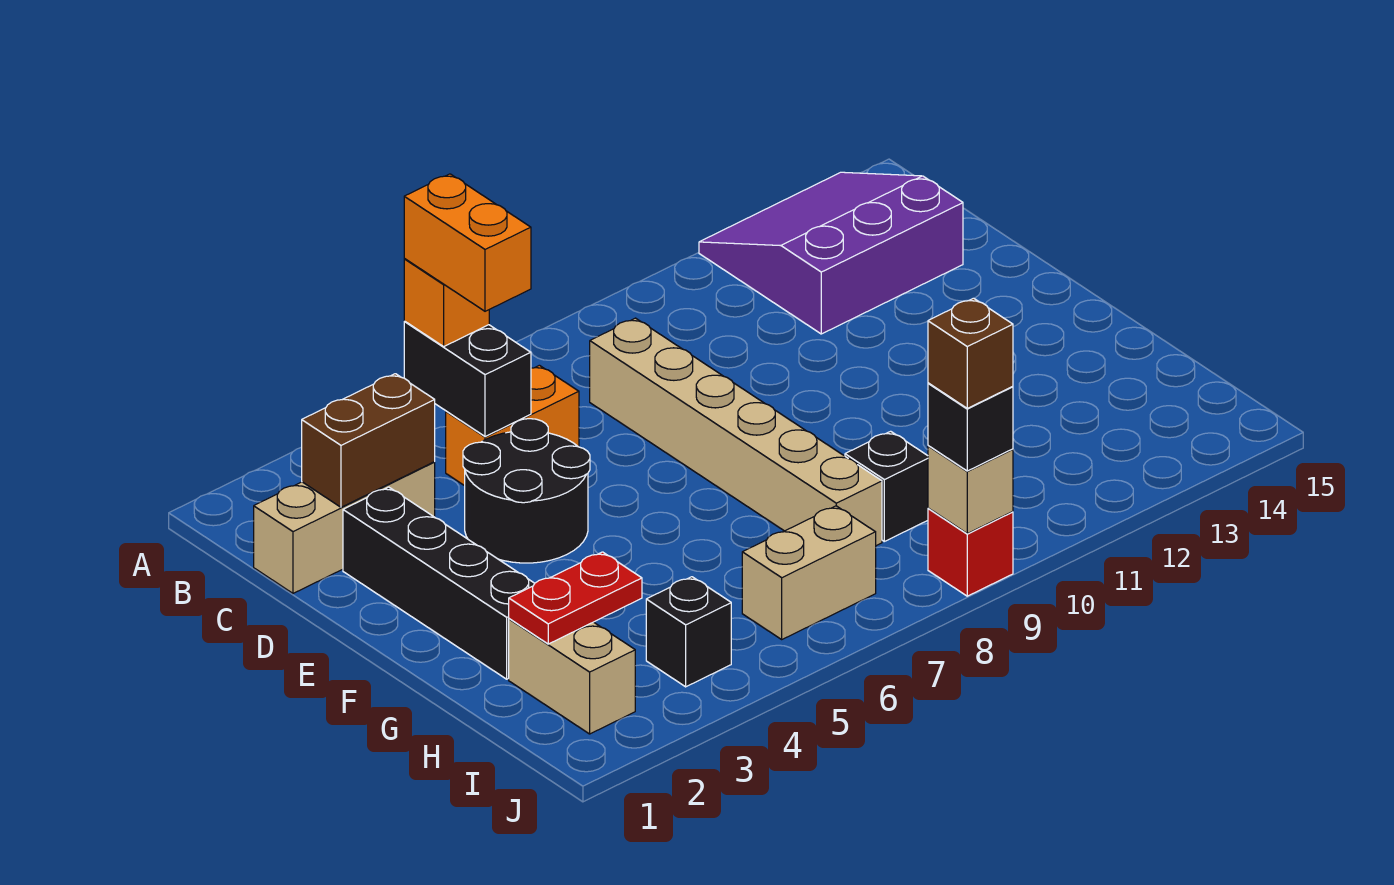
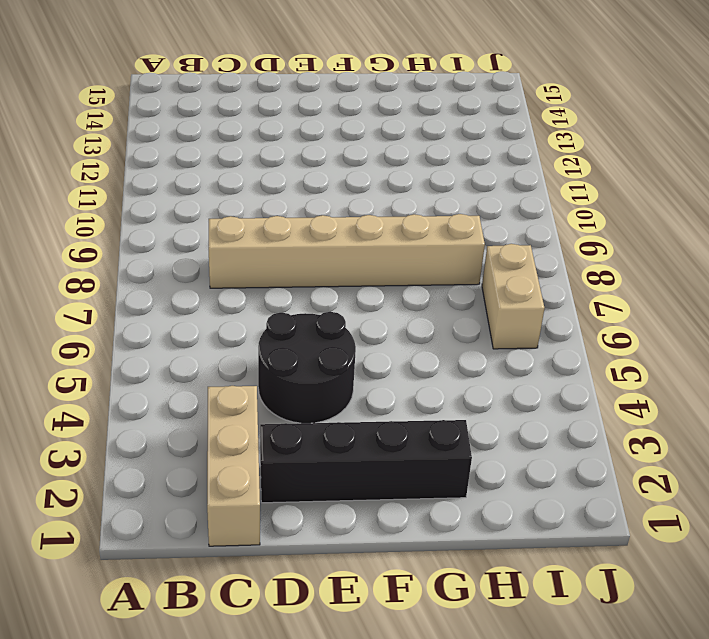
none -> purple 3x3 slope [699,172,963,334]
none -> orange 1x2 brick [446,365,579,486]
none -> tan 1x2 brick [509,619,635,734]

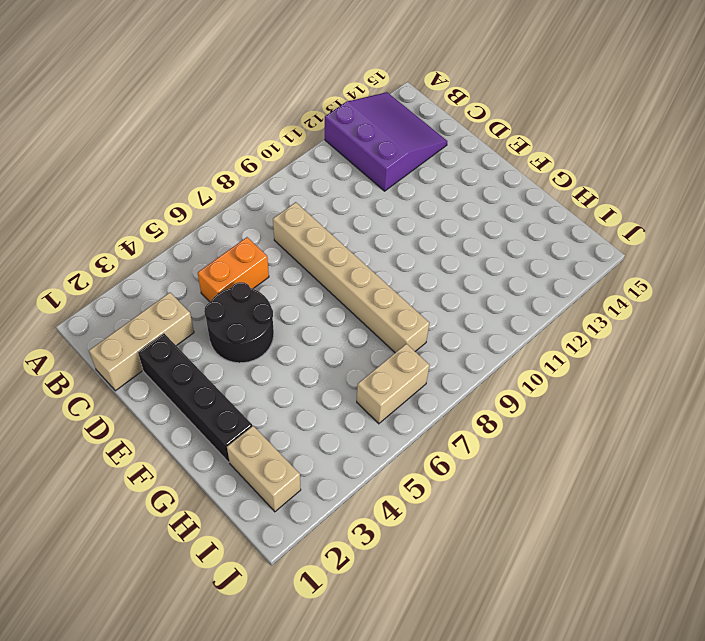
purple 3x3 slope [325,92,447,191] -> purple 3x3 slope turned to [699,172,963,334]
none -> black 1x1 brick [845,431,928,541]
none -> black 1x1 brick [646,577,731,687]
none -> red 1x1 brick [928,508,1013,596]

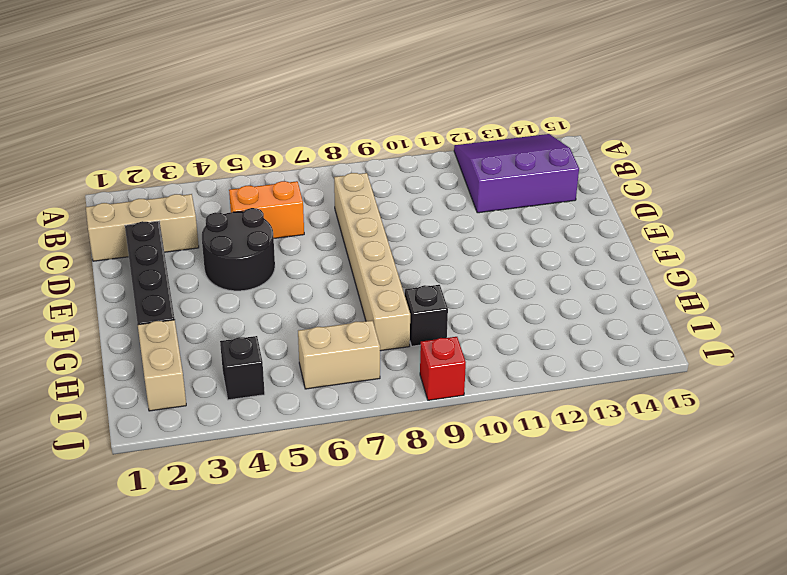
none -> black 1x2 brick [404,322,531,437]
none -> brown 1x2 brick [302,374,435,507]
none -> red 1x2 plate [509,552,642,644]

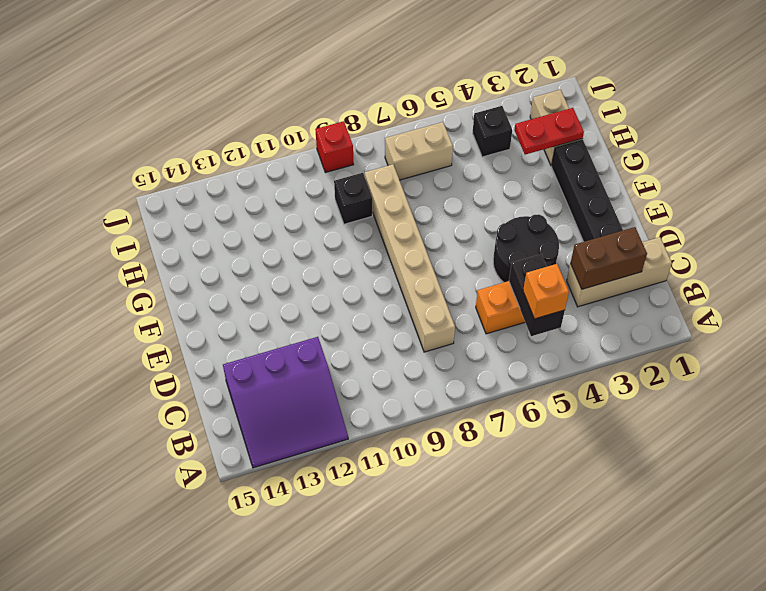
none -> tan 1x1 brick [928,446,1013,534]
none -> black 1x1 brick [928,383,1013,471]
none -> orange 1x2 brick [404,174,531,311]

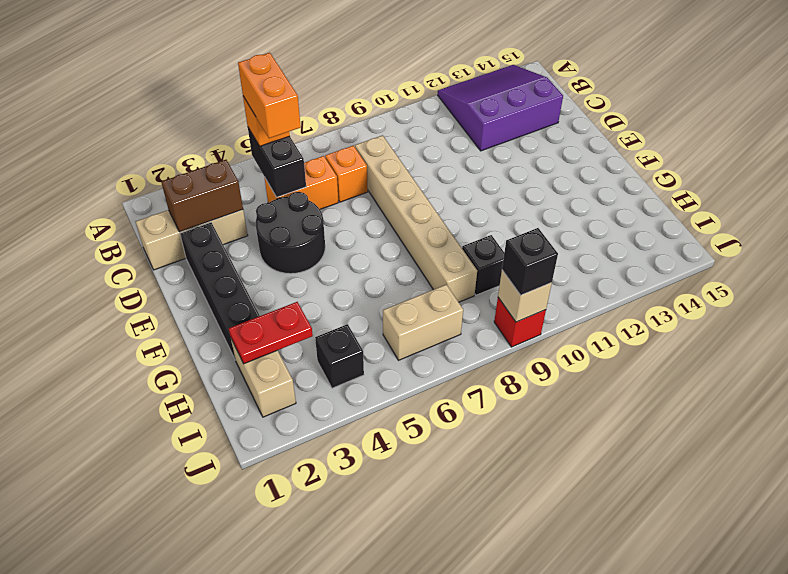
orange 1x1 brick [325,146,368,202] -> none
none -> brown 1x1 brick [928,298,1013,408]

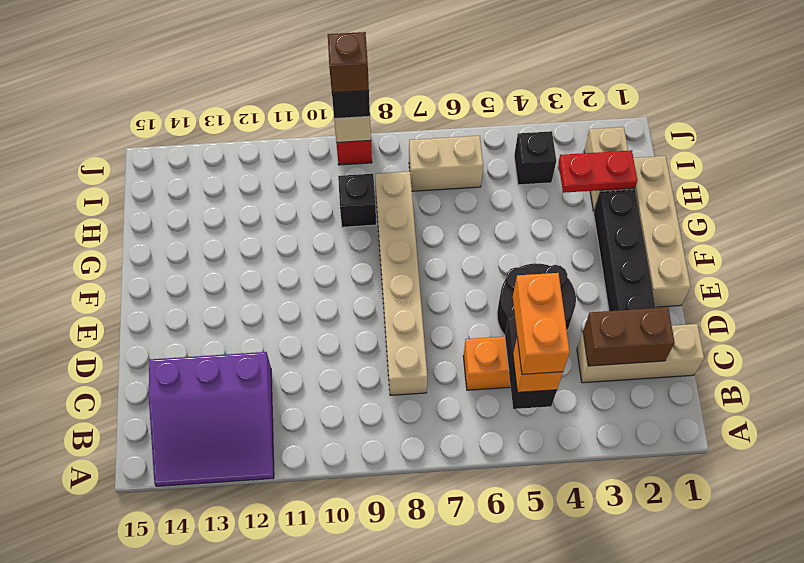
tan 1x4 brick [633,156,691,307] -> none

